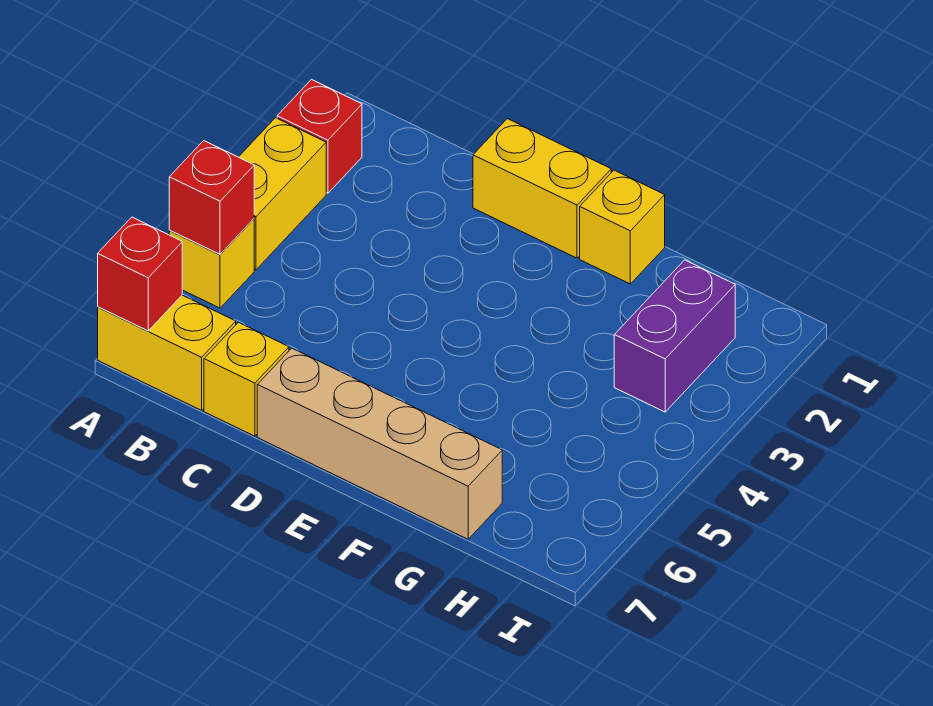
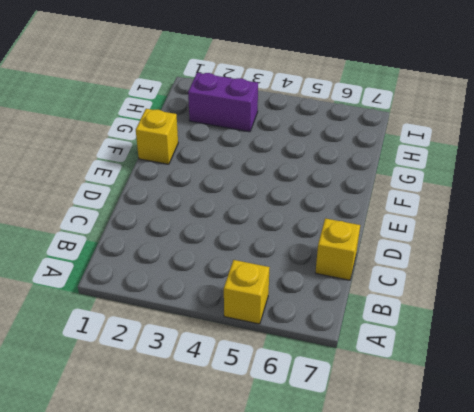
none -> red 1x1 brick [277,80,362,193]
none -> yellow 1x2 brick [239,118,326,270]

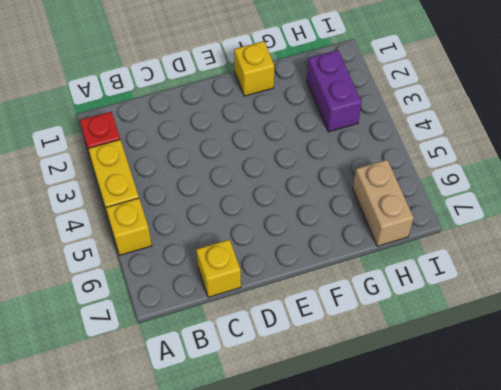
tan 1x2 brick [353,160,414,246] -> none
none -> yellow 1x2 brick [98,295,236,410]
none -> yellow 1x2 brick [473,119,611,258]

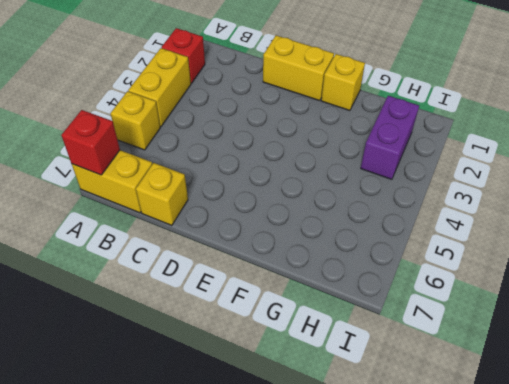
none -> tan 1x4 brick [257,348,502,539]
none -> red 1x1 brick [169,141,254,254]

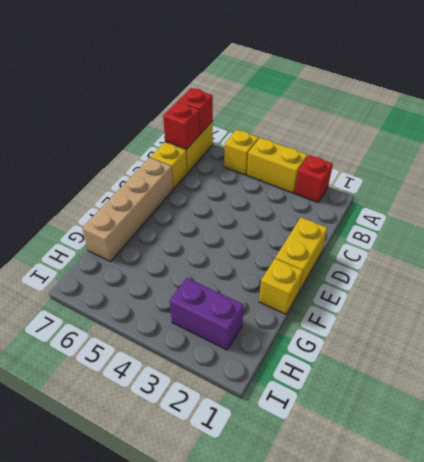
red 1x1 brick [163,102,200,149] -> red 1x1 brick moved to [169,141,254,254]

